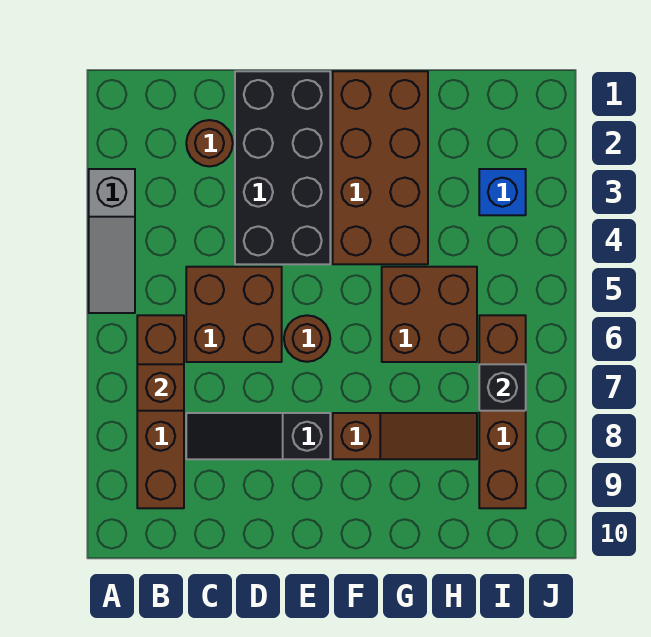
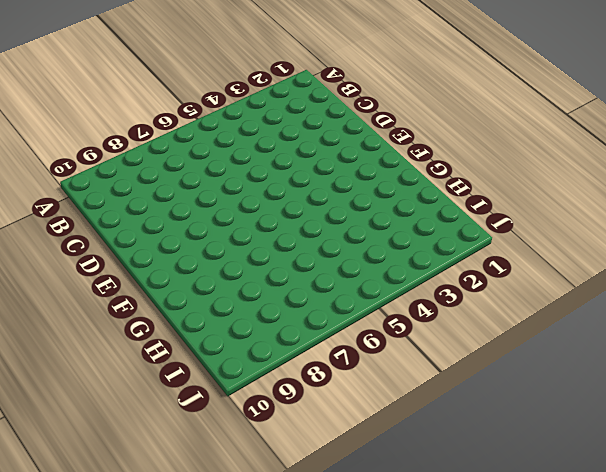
none -> grey 1x3 slope [89,169,135,313]
none -> brown 1x4 brick [137,315,184,508]
none -> brown 1x1 round brick [186,120,233,166]

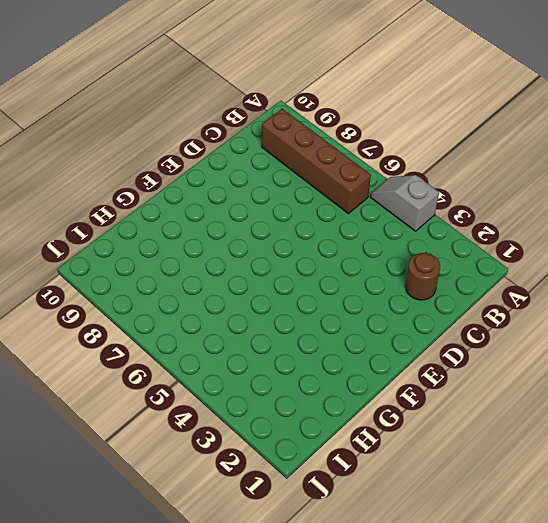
grey 1x2 slope [370,175,439,231] -> grey 1x3 slope [89,169,135,313]
none -> brown 2x2 brick [186,267,282,362]
none -> black 1x3 slope [186,413,330,459]
none -> black 2x4 brick [235,71,330,264]

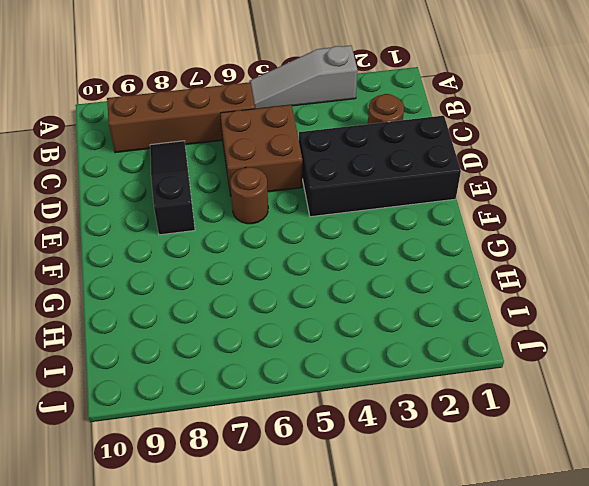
none -> brown 2x4 brick [333,71,428,264]
none -> brown 1x3 slope [333,413,477,459]
none -> brown 2x2 brick [382,267,477,362]

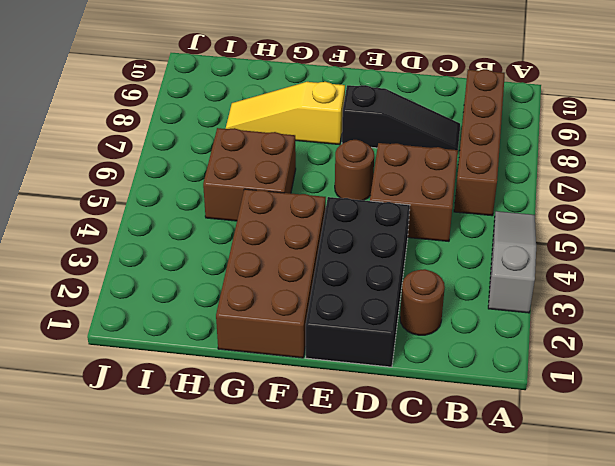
yellow 1x3 slope [226,82,345,145] -> brown 1x3 slope [333,413,477,459]
none -> blue 1x1 brick [479,169,526,215]
none -> brown 1x4 brick [479,315,526,508]
none -> brown 1x1 brick [137,364,184,411]

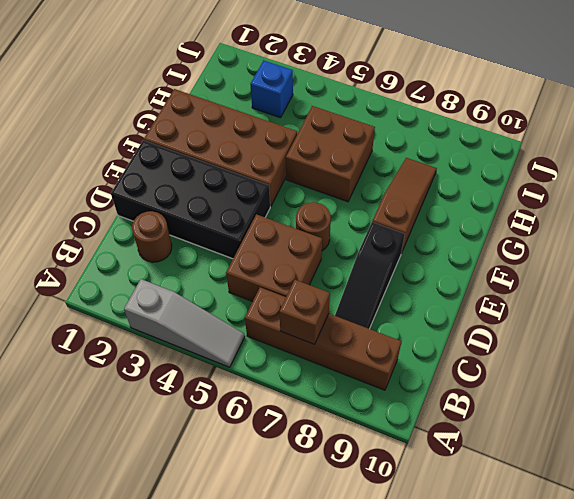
none -> brown 1x4 brick [479,315,526,508]
none -> black 1x1 brick [479,364,526,411]

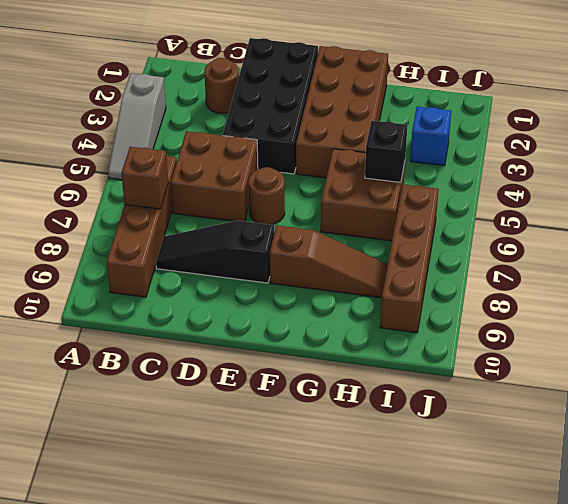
black 1x1 brick [365,121,407,182] -> black 1x1 brick moved to [479,364,526,411]

